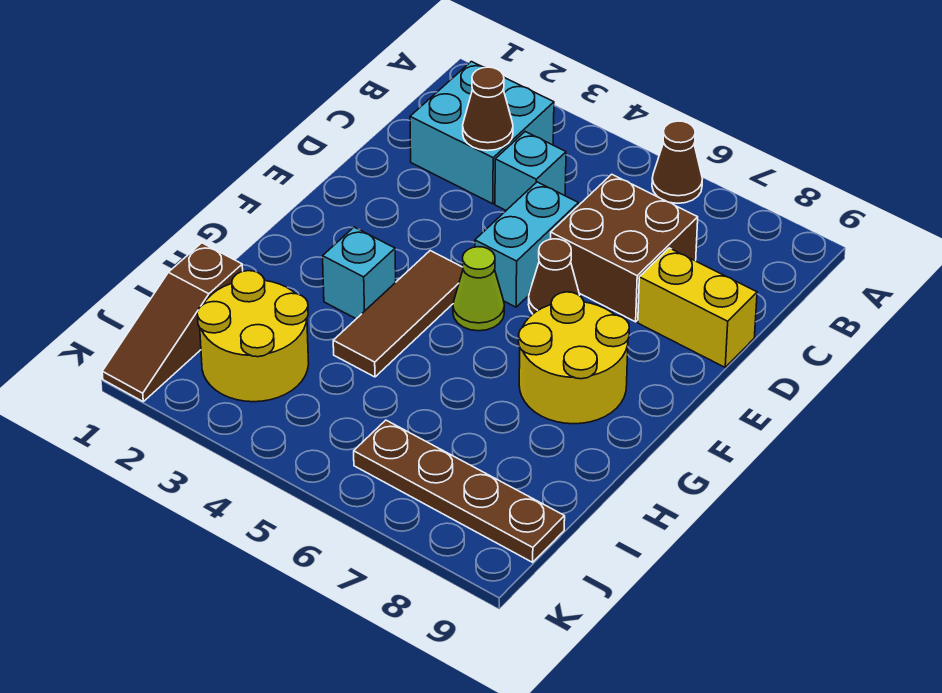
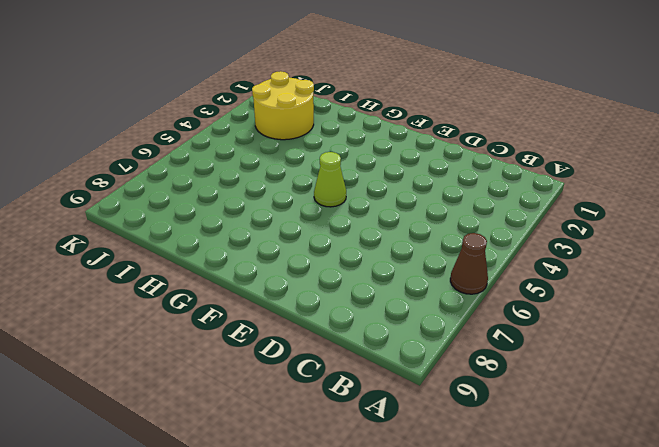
none -> cyan 2x2 brick [410,62,554,204]
none -> cyan 1x1 brick [495,132,566,210]
none -> brown 2x2 brick [551,174,698,322]

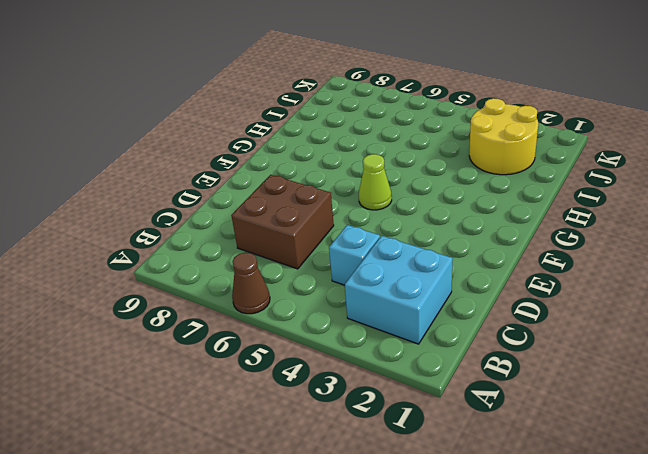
none -> cyan 1x2 brick [475,182,578,307]
none -> yellow 1x2 brick [638,248,757,367]
none -> brown 1x1 cone [528,239,580,314]

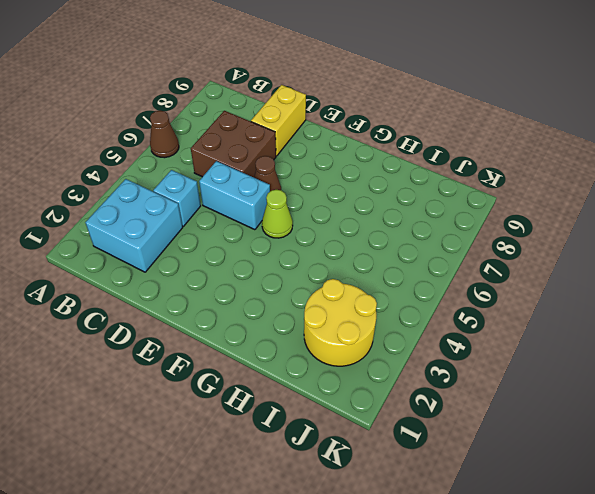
none -> brown 1x3 tile [333,251,463,377]
none -> yellow 2x2 round brick [519,292,629,424]
none -> cyan 1x1 brick [323,227,396,319]

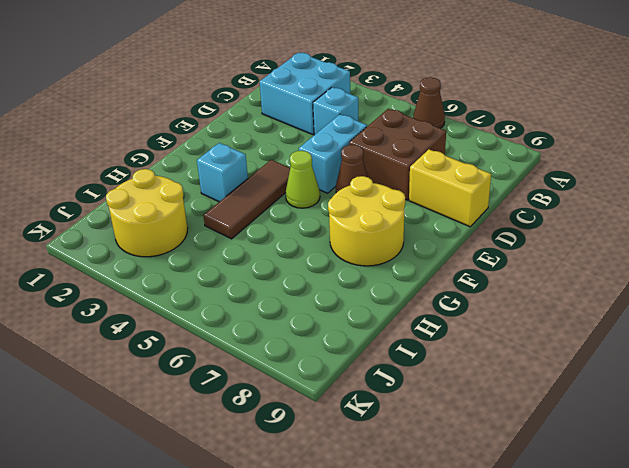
none -> brown 1x3 slope [102,243,243,401]
none -> brown 1x4 plate [354,420,565,562]
none -> brown 1x1 cone [463,67,513,151]

